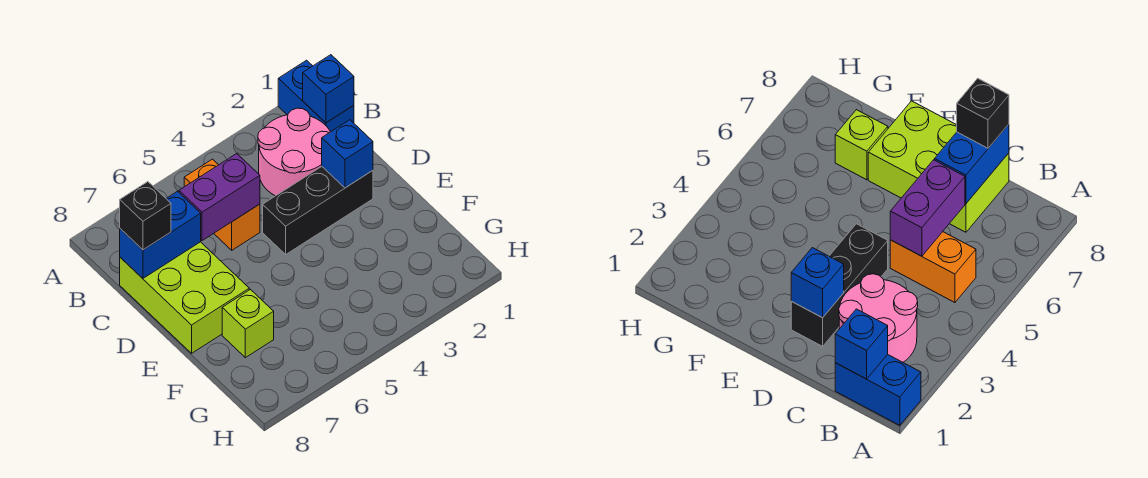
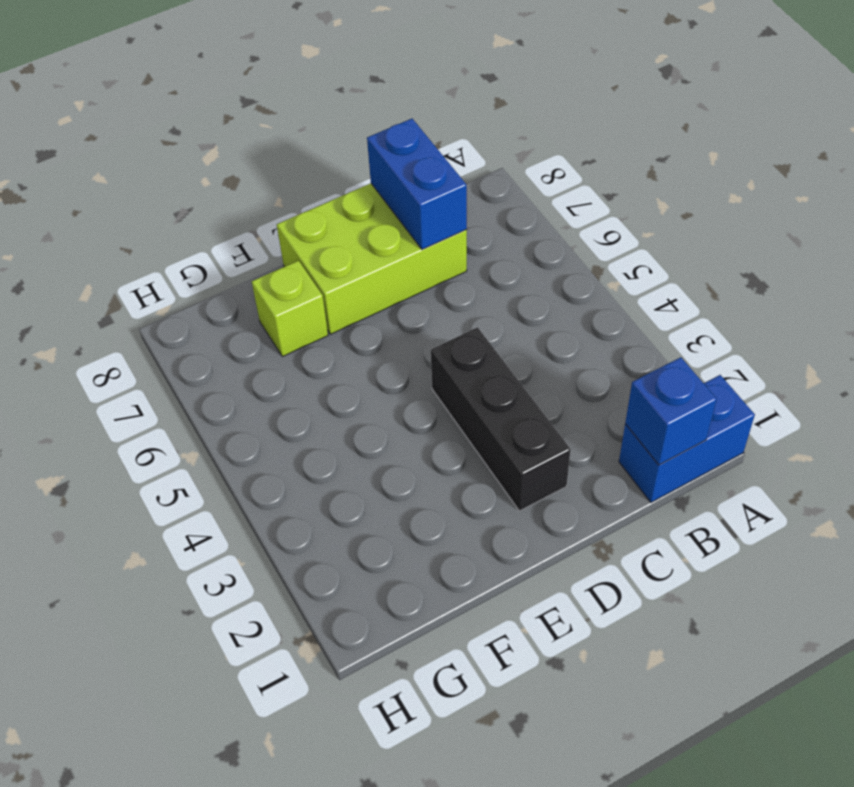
none -> pink 2x2 round brick [258,108,330,196]
none -> orange 1x2 brick [184,159,260,250]

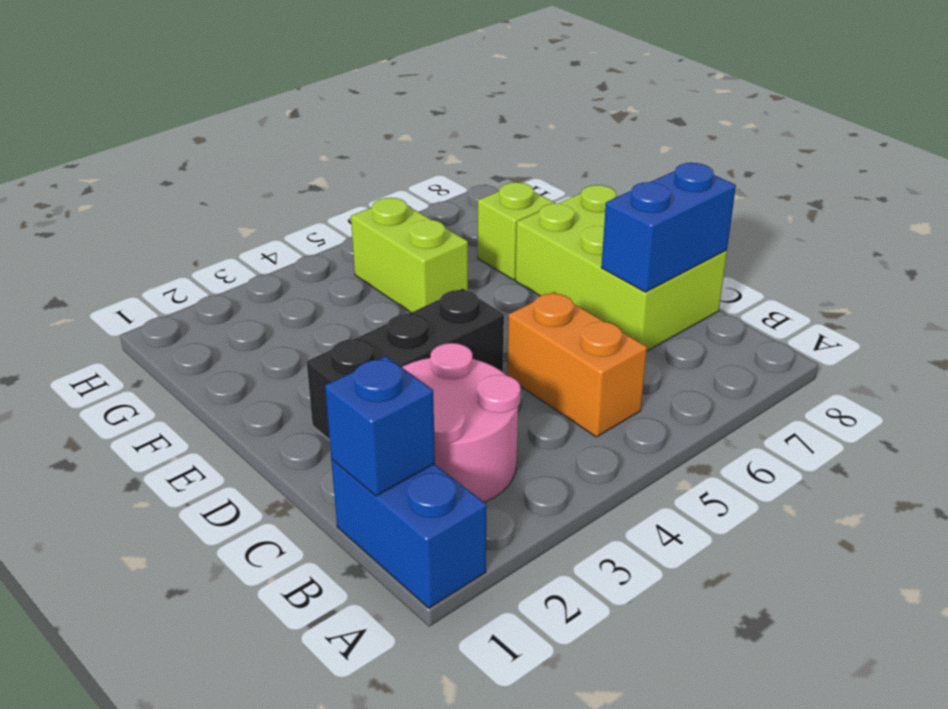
lime 1x2 brick [351,198,468,312] -> none
none -> purple 1x2 brick [179,154,260,241]
none -> blue 1x1 brick [322,120,373,188]

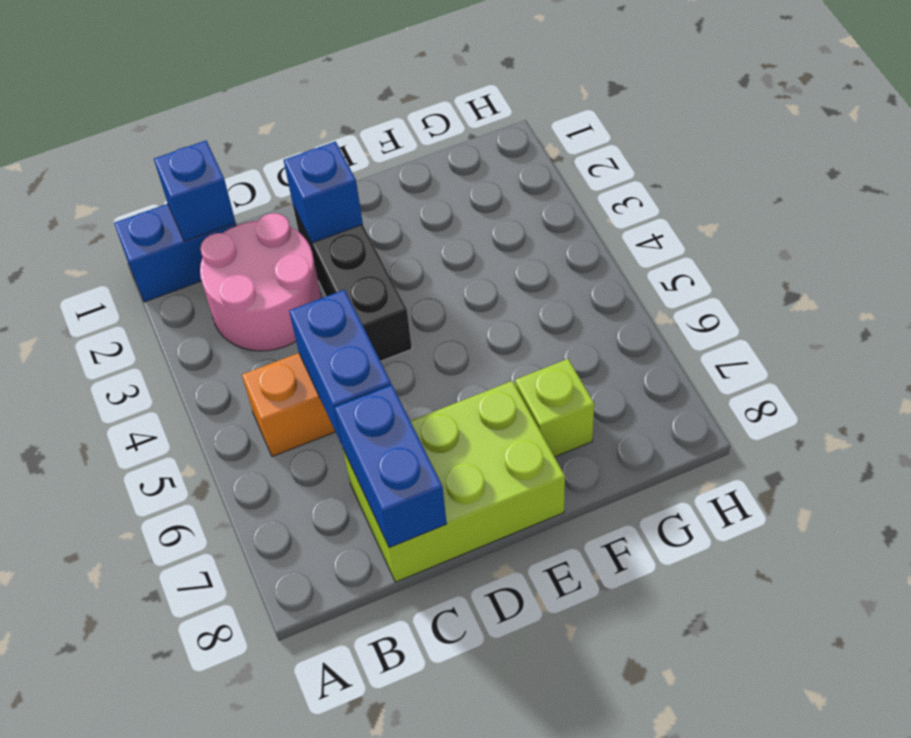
blue 1x2 brick [289,290,391,444] -> purple 1x2 brick [179,154,260,241]
none -> black 1x1 brick [120,182,171,250]

